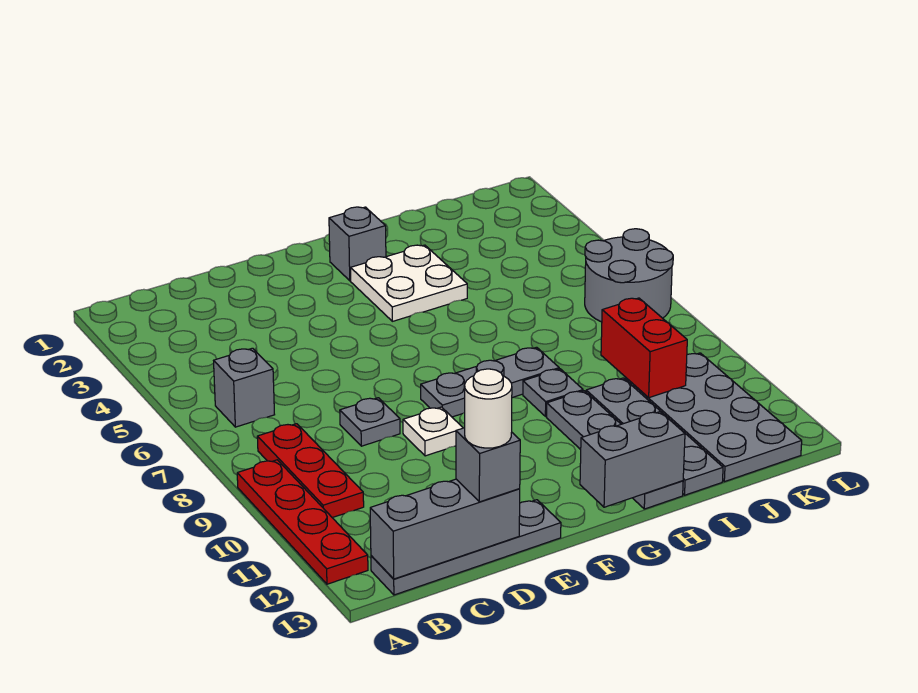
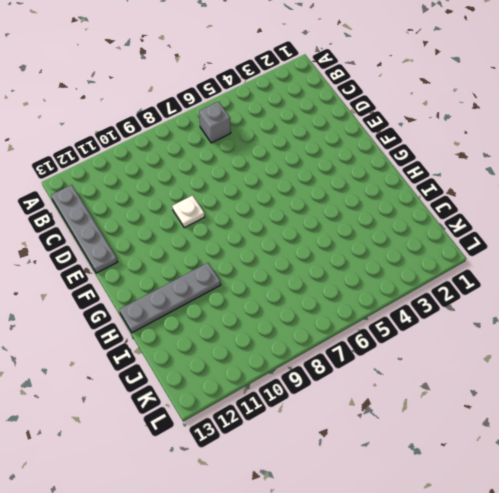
none -> red 1x4 plate [237,460,368,584]
none -> red 1x3 plate [257,424,364,518]
none -> grey 1x1 plate [340,398,400,446]

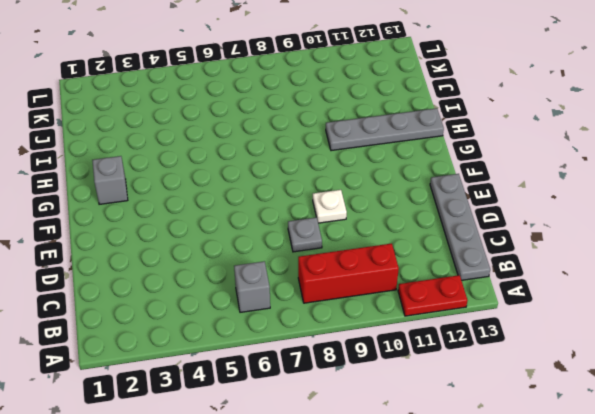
red 1x2 plate [398,275,468,316] -> red 1x4 plate [237,460,368,584]
red 1x3 brick [298,243,399,303] -> red 1x3 plate [257,424,364,518]
none -> grey 1x3 plate [421,347,559,417]
none -> white 2x2 plate [351,245,467,321]
none -> grey 1x1 plate [523,369,583,417]

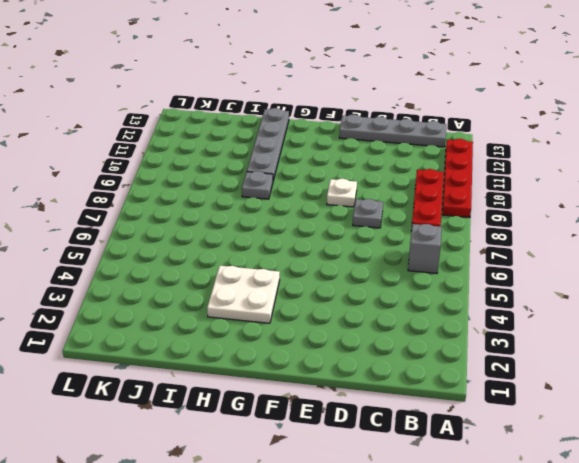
none -> grey 1x3 plate [421,347,559,417]
none -> grey 1x1 brick [329,207,386,281]
none -> grey 1x4 plate [586,378,723,495]

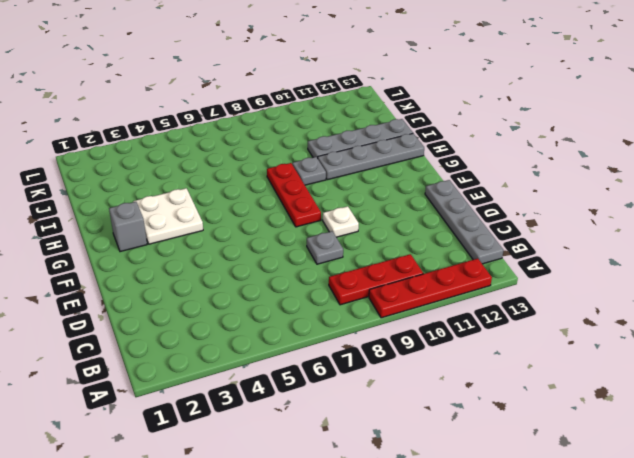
red 1x3 plate [267,163,321,227] -> grey 1x3 plate [421,347,559,417]
none -> grey 1x1 brick [214,348,275,427]
none -> grey 2x4 plate [625,353,802,482]
none -> grey 2x2 round brick [585,229,673,322]

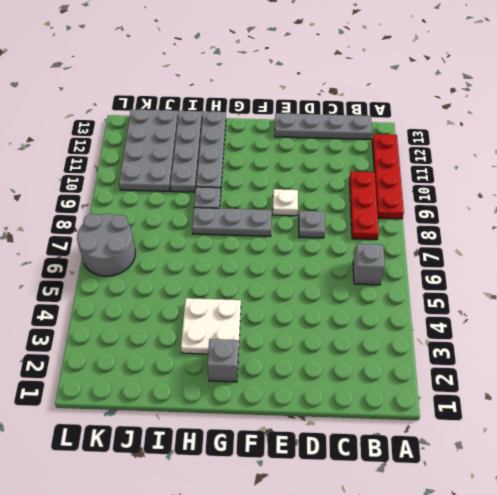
none -> grey 1x3 brick [370,479,520,579]
none -> grey 1x2 brick [580,412,685,507]
none -> red 1x2 brick [601,298,687,398]

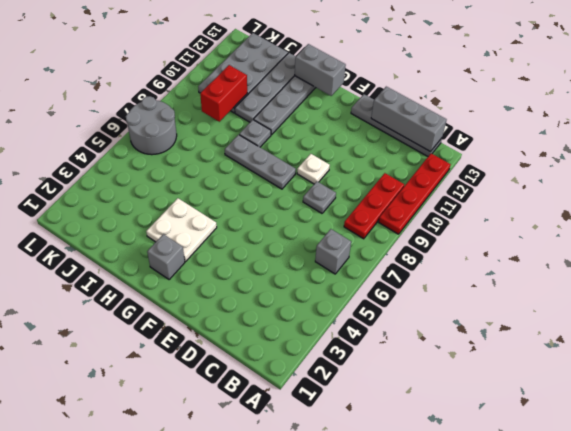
none -> grey 1x1 brick [456,428,520,502]
none -> white 1x1 round brick [465,369,512,448]

